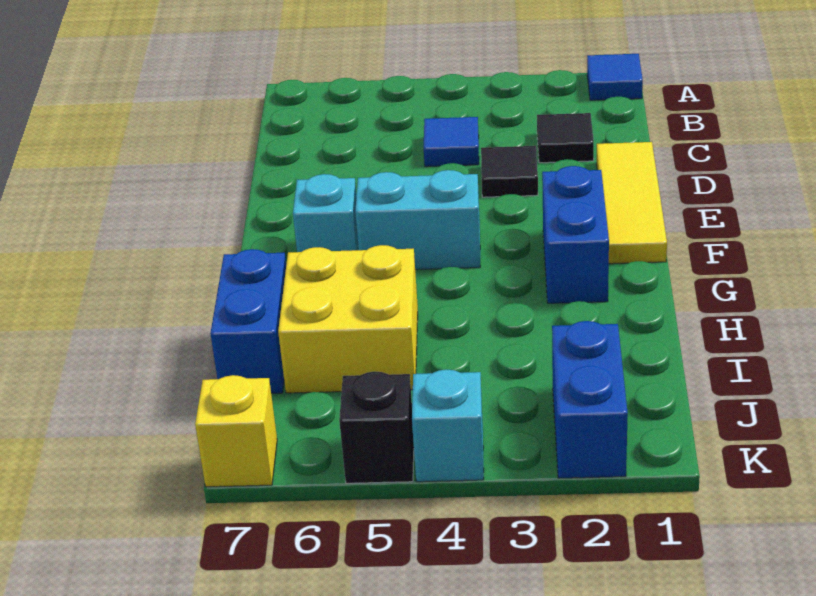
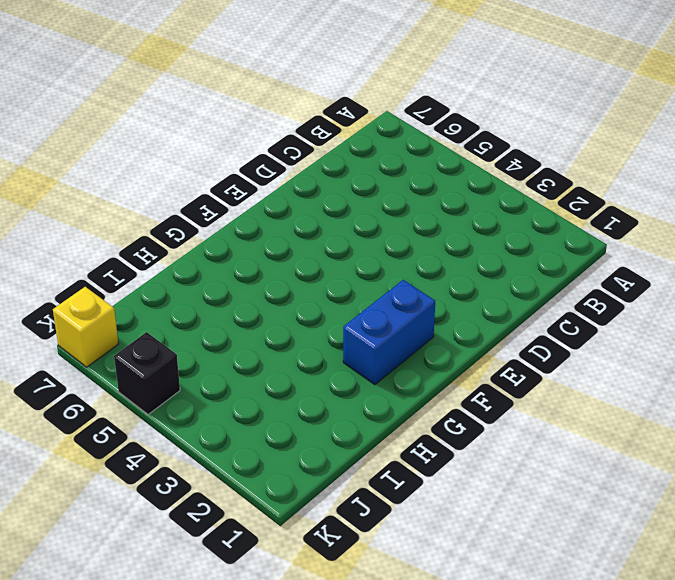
none -> blue 1x1 tile [587,54,643,100]
none -> black 1x1 tile [537,113,594,163]
none -> blue 1x1 tile [424,117,479,167]

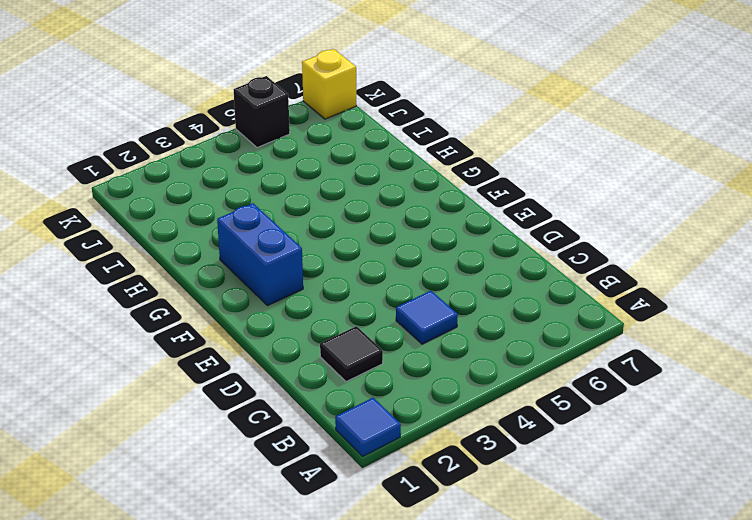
none -> yellow 1x3 tile [597,142,667,264]
none -> black 1x1 tile [481,146,538,197]
none -> cyan 1x2 brick [355,170,480,270]

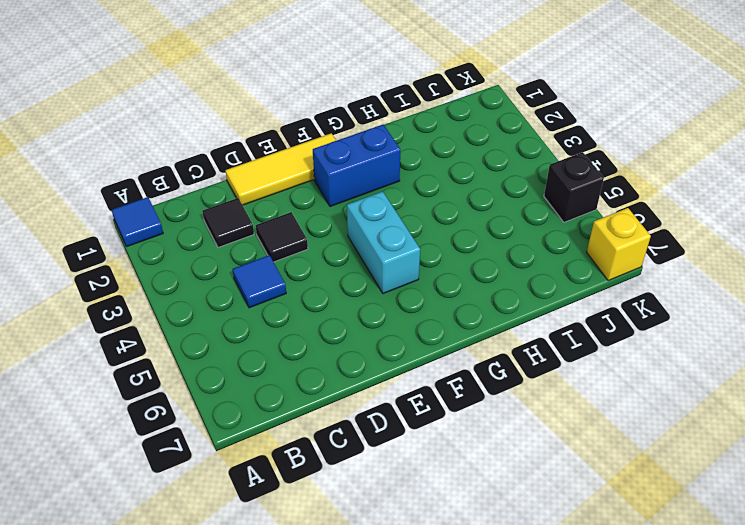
none -> cyan 1x1 brick [293,174,359,252]
none -> yellow 2x2 brick [278,245,418,393]
none -> blue 1x2 brick [210,249,286,393]

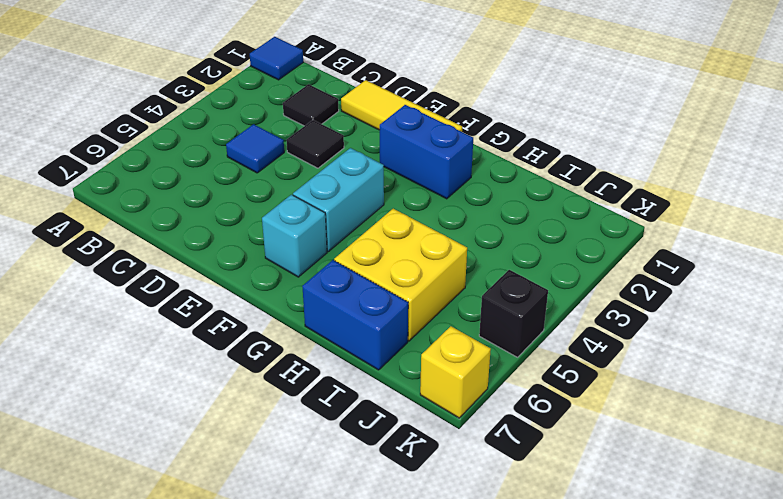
none -> blue 1x2 brick [552,321,628,478]
none -> cyan 1x1 brick [412,370,484,482]

